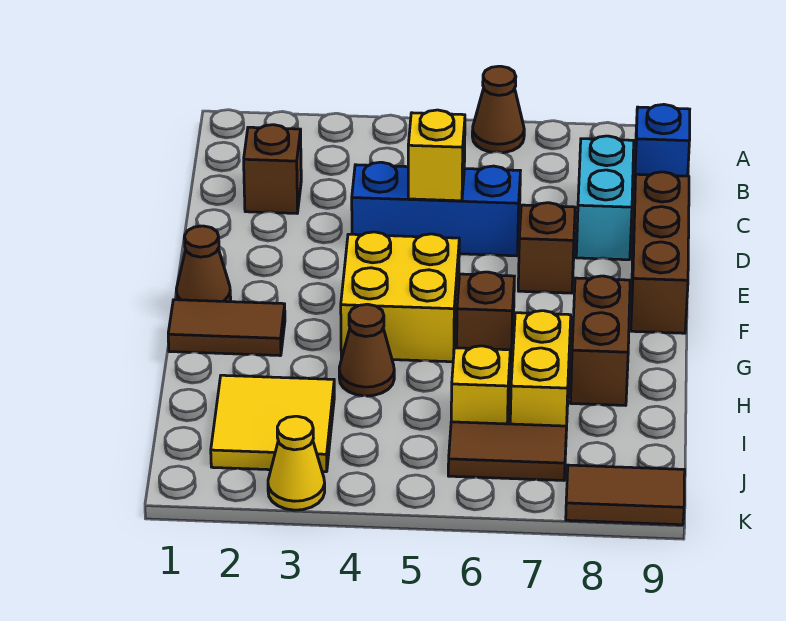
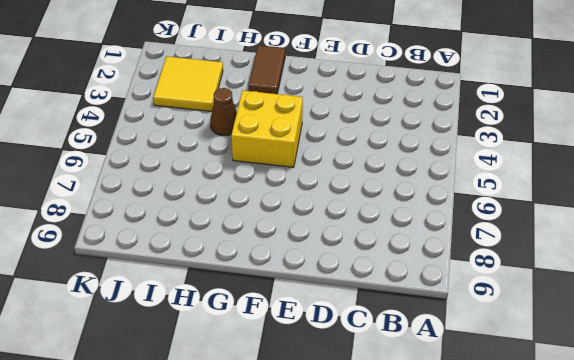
none -> brown 1x1 cone [472,66,524,153]
none -> blue 1x1 brick [634,104,690,191]
none -> brown 1x1 brick [244,125,301,213]

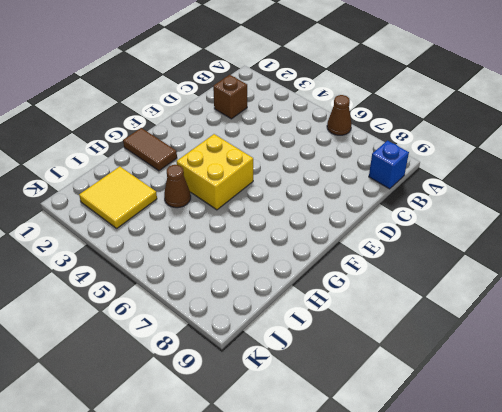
none -> cyan 1x2 brick [576,136,634,260]
none -> blue 1x3 brick [352,162,520,256]
none -> brown 1x3 brick [631,172,689,333]

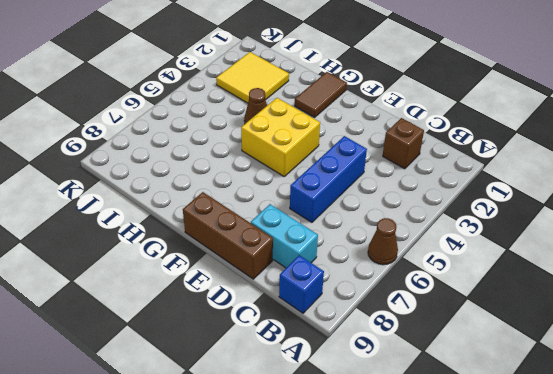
none -> brown 1x1 brick [518,203,575,293]
none -> brown 1x1 cone [176,226,231,302]
none -> brown 1x1 brick [457,272,514,364]

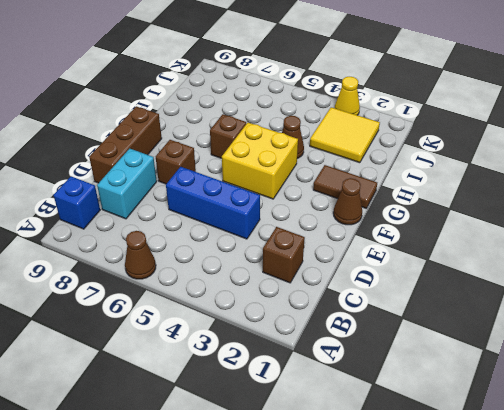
none -> brown 1x2 brick [570,276,630,405]
none -> yellow 1x2 brick [510,311,571,431]
none -> yellow 1x1 brick [451,346,510,424]

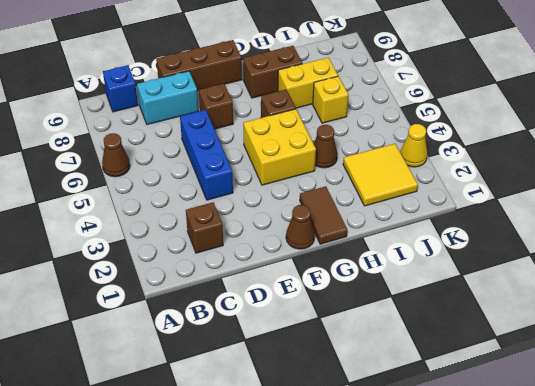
none -> brown 1x2 tile [448,422,567,480]
none -> brown 1x2 tile [566,465,685,525]
none -> yellow 1x1 brick [408,110,465,201]

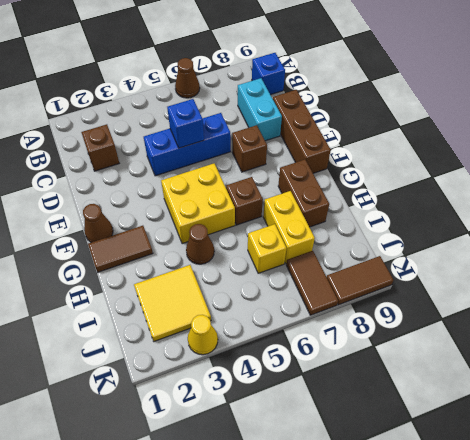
blue 1x1 brick [167,99,204,148] -> yellow 1x1 brick [408,110,465,201]
brown 1x2 tile [286,251,338,315] -> brown 1x2 tile turned to [448,422,567,480]

